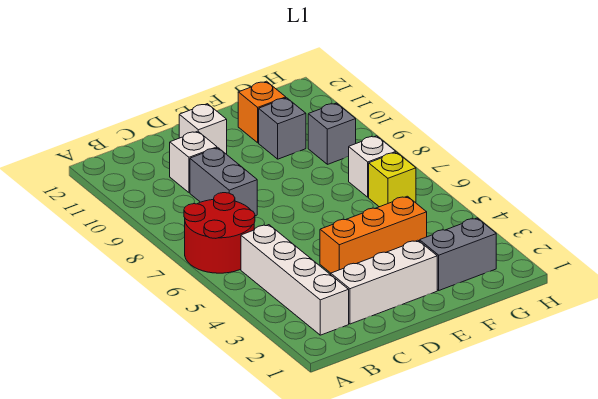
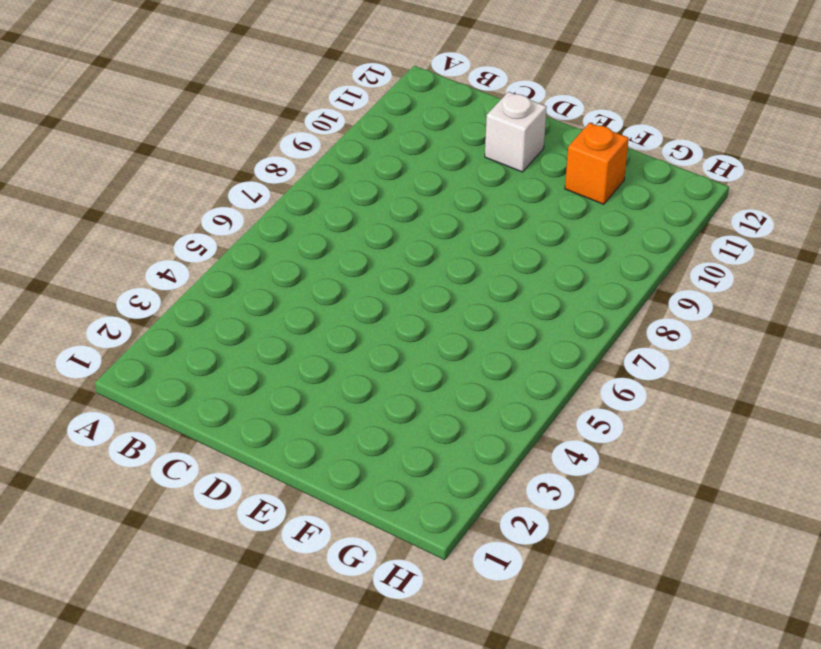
none -> red 2x2 round brick [184,193,255,273]
none -> white 1x4 brick [241,225,349,335]
none -> white 1x3 brick [331,240,437,324]

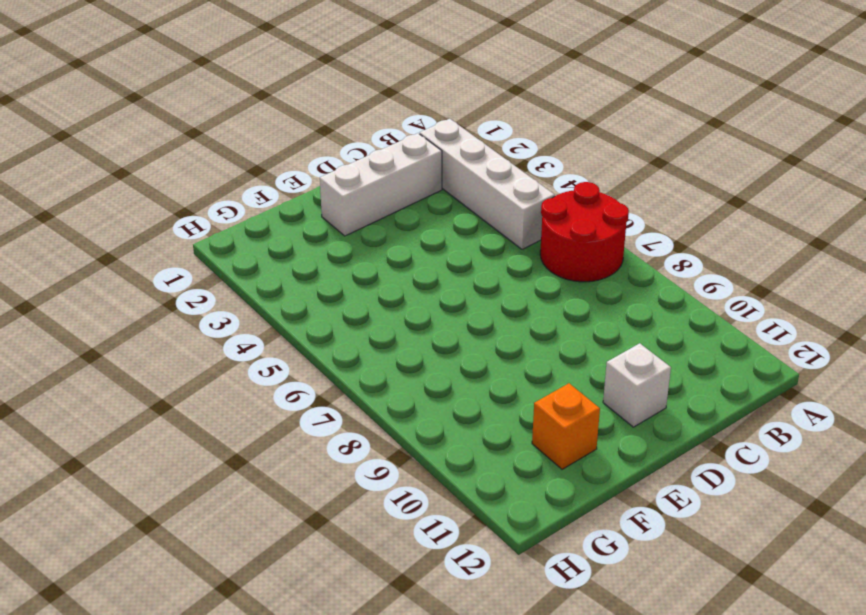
none -> grey 1x2 brick [190,148,257,216]
none -> white 1x1 brick [170,131,217,193]
none -> orange 1x3 brick [320,196,427,273]

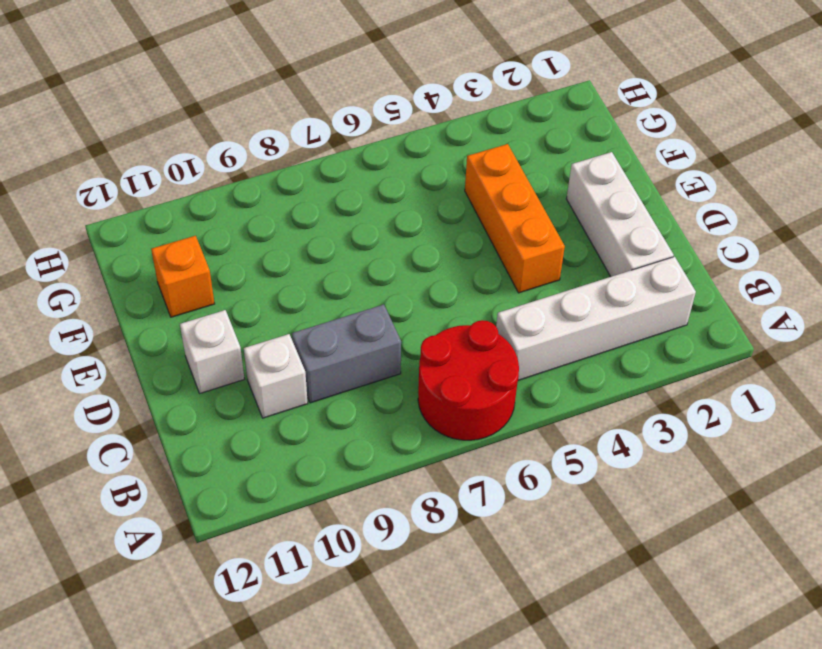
none -> grey 1x2 brick [420,218,496,290]
none -> grey 1x1 brick [259,98,306,159]
none -> yellow 1x1 brick [369,152,416,207]

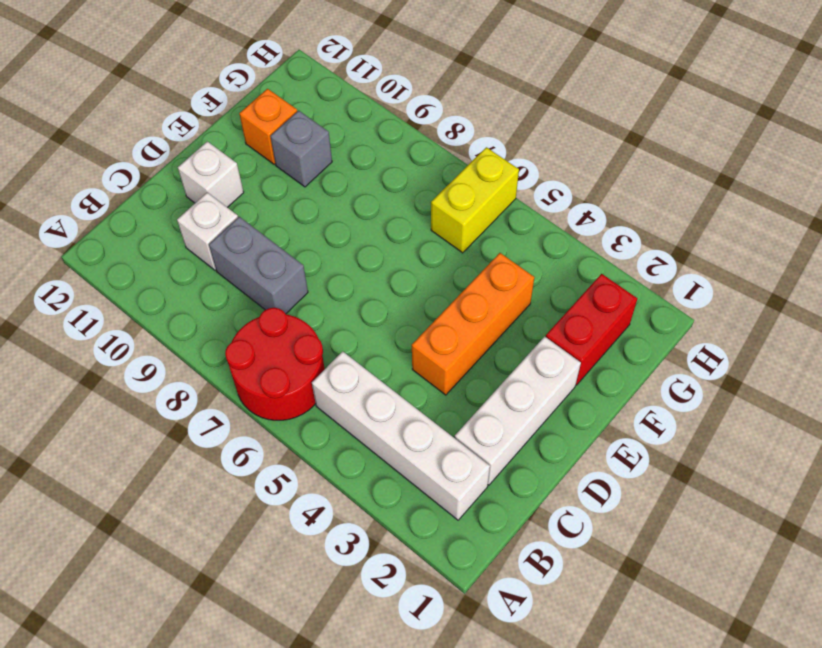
red 1x2 brick [546,274,638,385] -> grey 1x2 brick [420,218,496,290]
yellow 1x2 brick [431,147,519,253] -> yellow 1x1 brick [369,152,416,207]
none -> white 1x1 brick [349,136,396,197]
none -> grey 1x1 brick [308,103,356,164]

